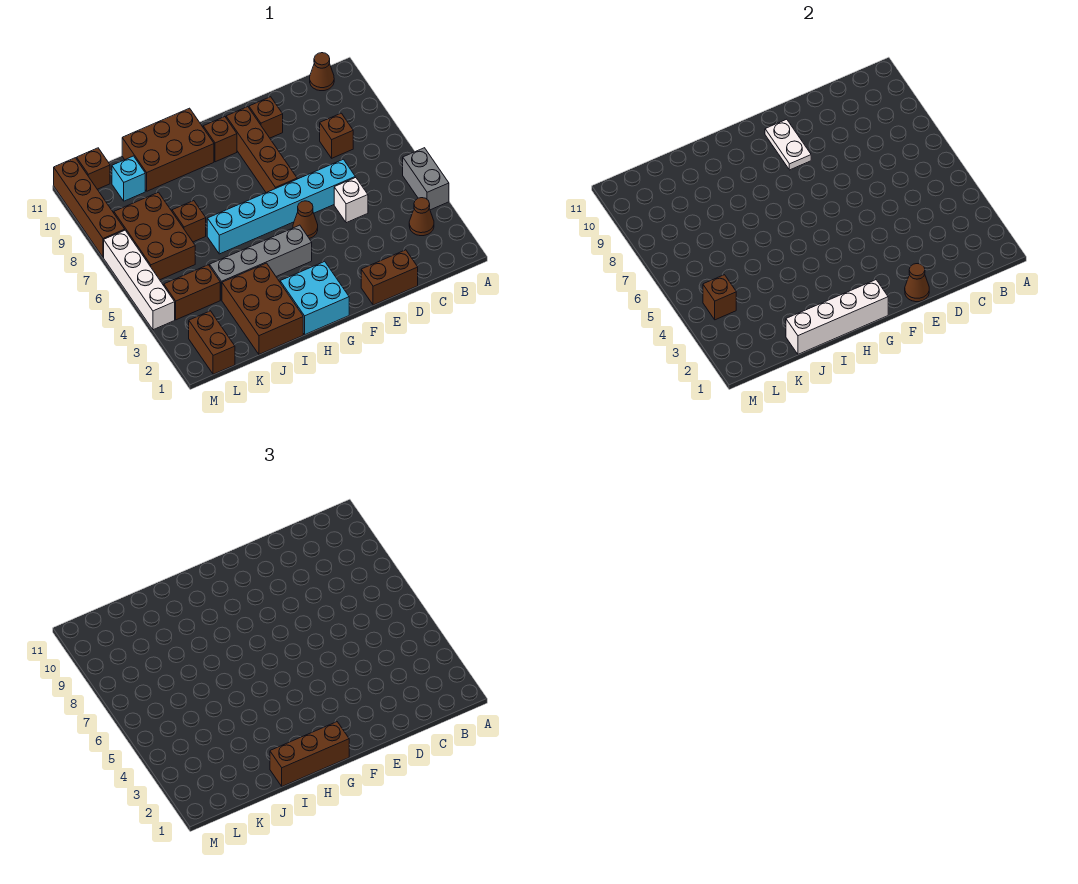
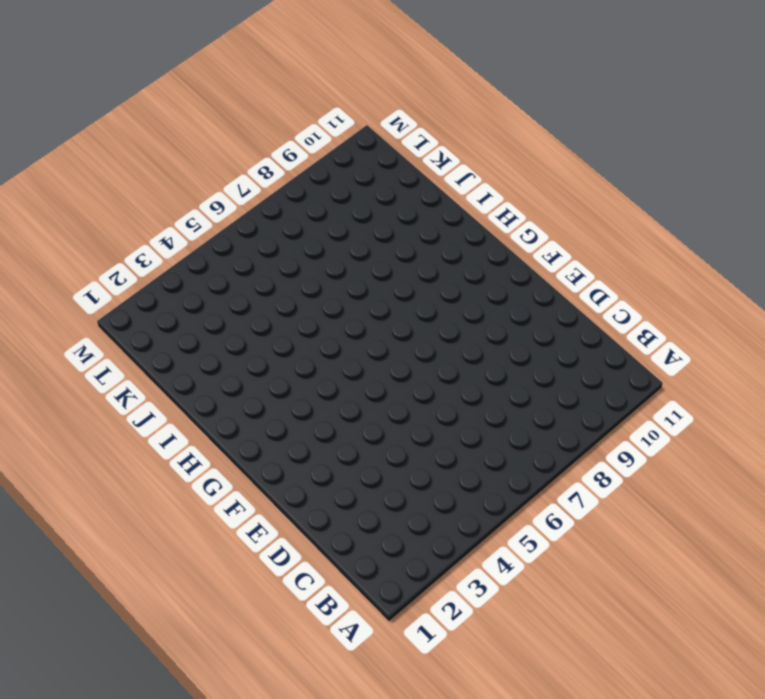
none -> grey 1x2 brick [403,148,449,210]
none -> brown 1x1 cone [409,198,434,236]
none -> brown 1x1 cone [310,53,334,91]

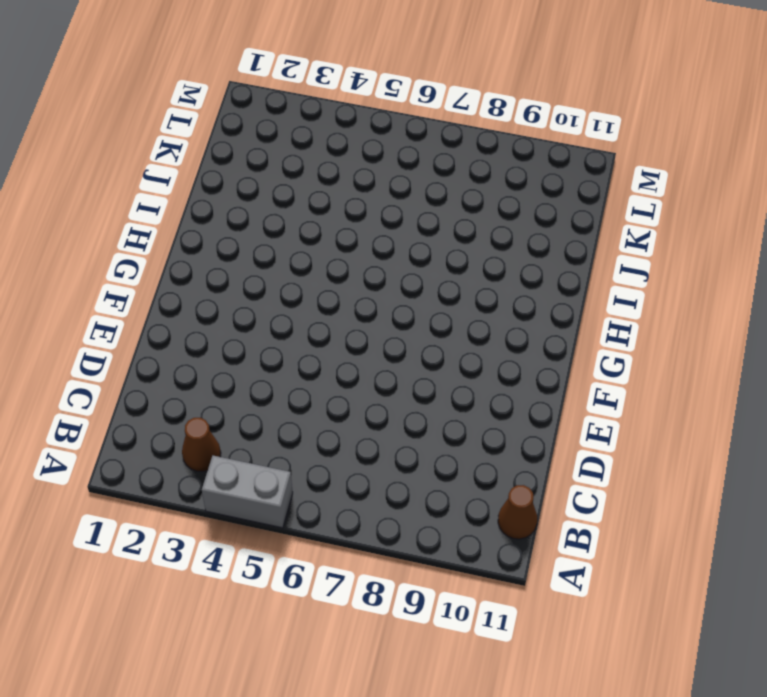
none -> brown 1x1 brick [320,113,353,158]
none -> brown 1x2 brick [361,250,418,305]
none -> white 1x1 brick [334,177,368,223]

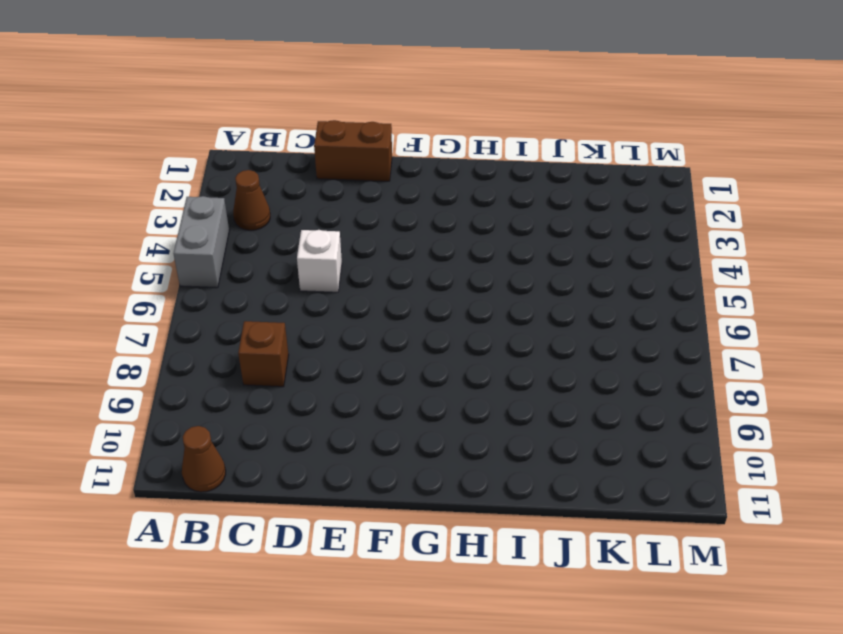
none -> cyan 1x6 brick [207,159,355,254]
none -> brown 1x1 brick [249,97,283,138]
none -> brown 1x1 cone [293,201,318,238]

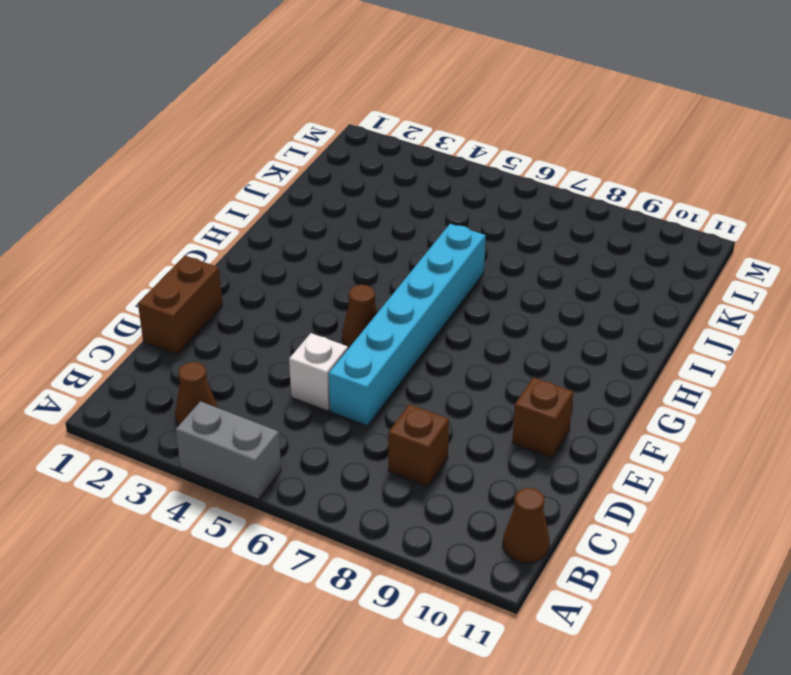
none -> brown 1x4 brick [226,107,297,193]
none -> cyan 2x2 brick [280,261,349,334]
none -> grey 1x4 brick [210,225,312,300]

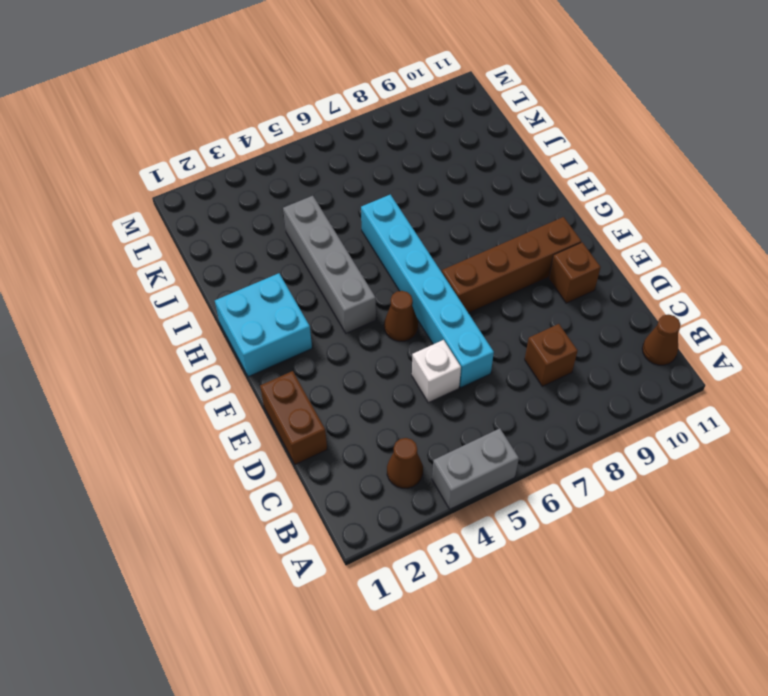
none -> brown 1x1 brick [203,117,237,162]
none -> brown 2x3 brick [122,108,214,191]
none -> brown 2x3 brick [222,263,303,354]

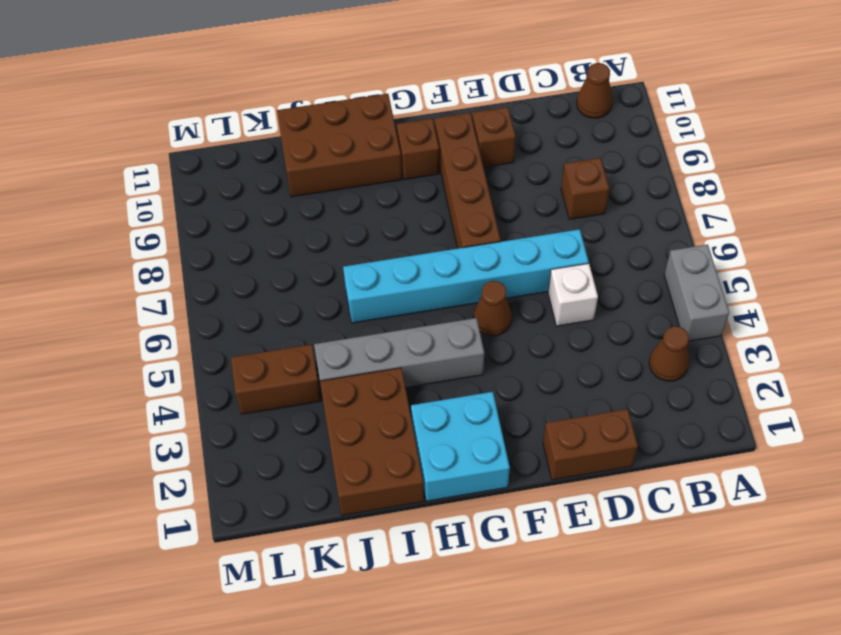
none -> brown 1x1 brick [172,201,206,242]
none -> brown 2x3 brick [114,192,195,280]
none -> cyan 1x1 brick [112,156,145,201]

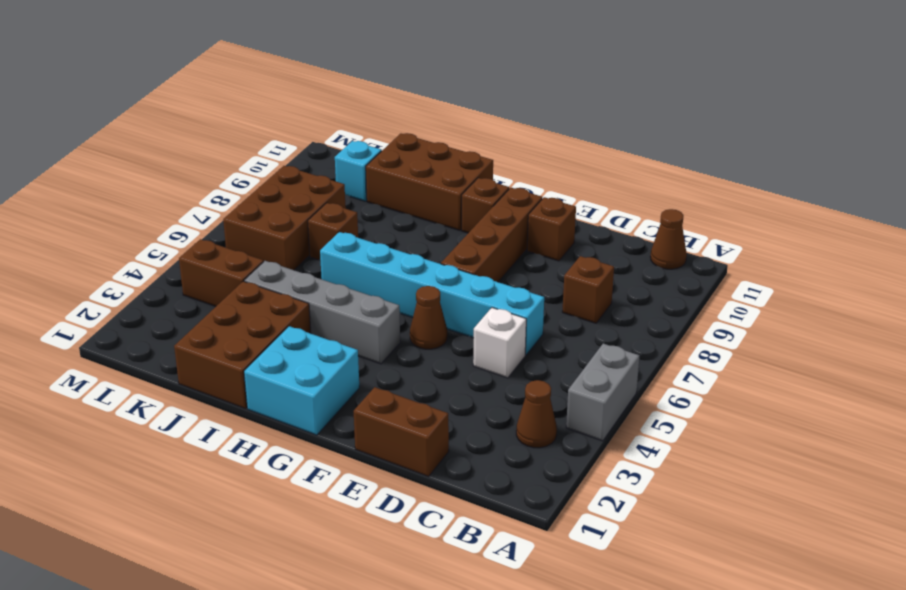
none -> brown 1x2 brick [189,311,235,374]
none -> brown 1x1 brick [77,148,110,189]
none -> white 1x4 brick [104,230,175,330]

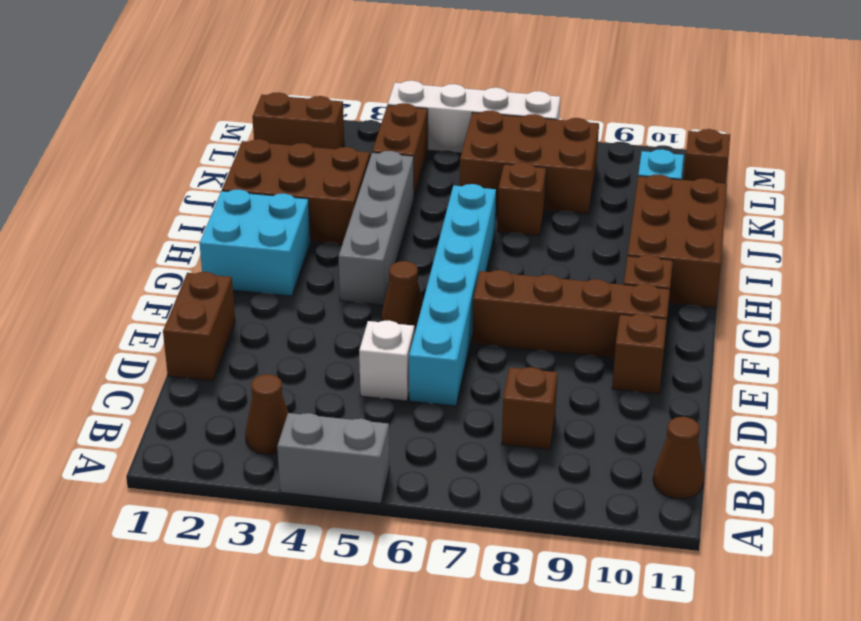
none -> brown 1x4 brick [54,158,125,257]
none -> brown 1x1 cone [905,264,929,302]
none -> white 1x2 plate [765,119,811,170]

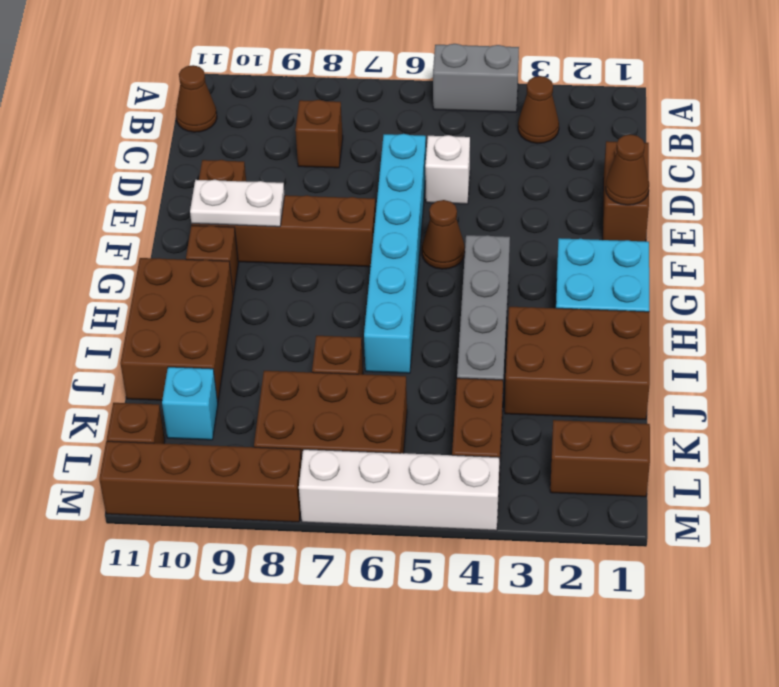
none -> white 1x4 brick [786,280,888,354]
none -> brown 1x1 brick [703,275,736,320]
none -> brown 1x3 brick [270,722,349,786]

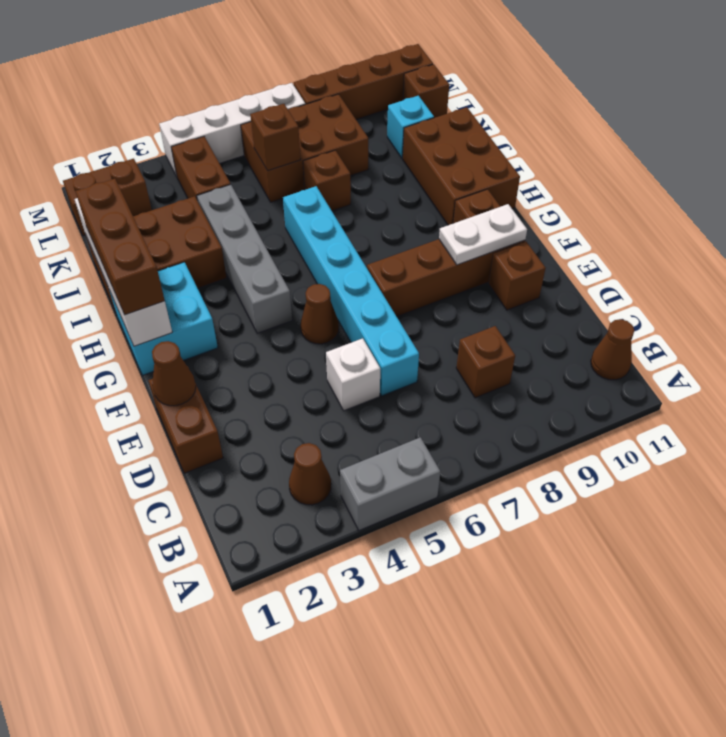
brown 1x1 brick [250,104,301,171] -> brown 1x1 brick moved to [703,275,736,320]

